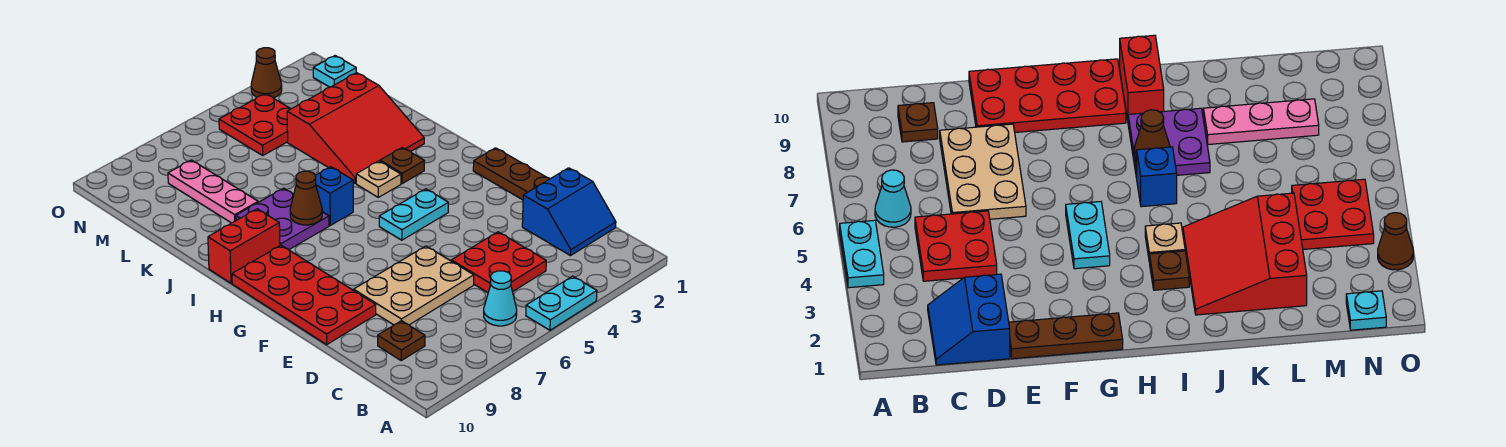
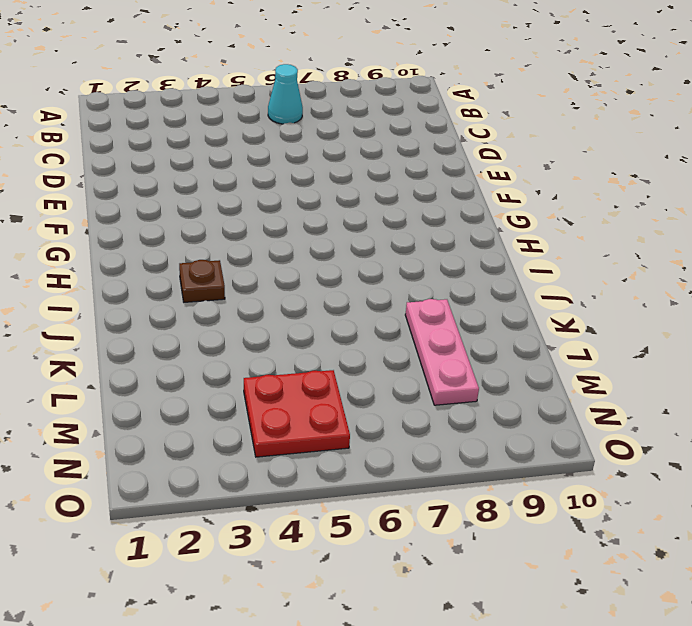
none -> cyan 1x2 plate [526,276,597,330]
none -> blue 2x2 slope [522,168,616,256]
none -> red 2x2 plate [451,232,546,293]

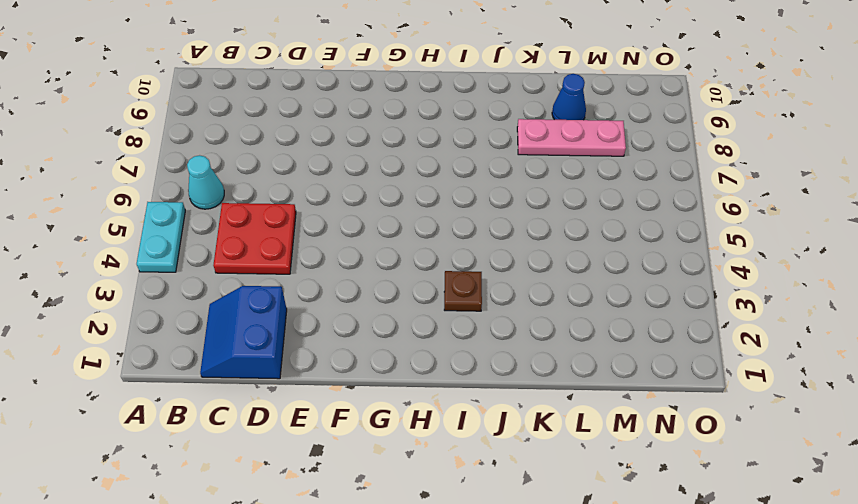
blue 1x1 cone [552,74,586,120] -> none
none -> brown 1x1 plate [378,321,425,360]
none -> tan 2x3 plate [354,246,474,325]
none -> brown 1x3 plate [473,148,550,200]

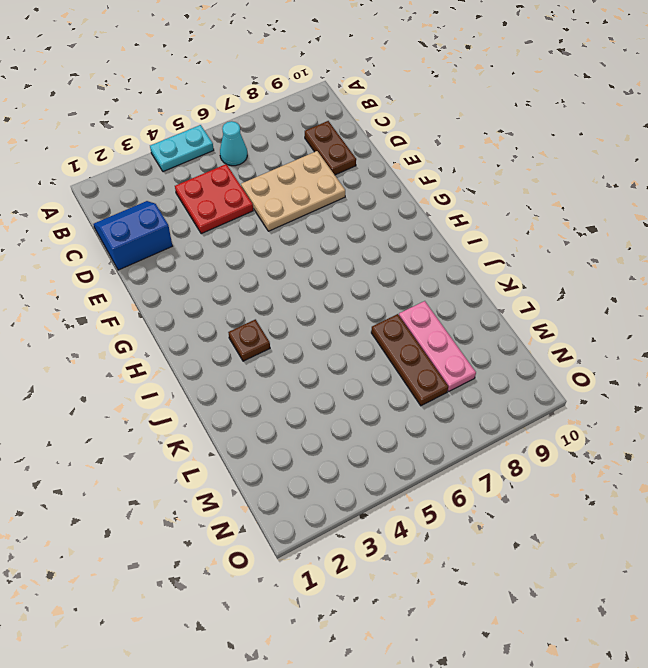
brown 1x2 plate [305,121,356,175] -> brown 1x1 plate [378,321,425,360]
brown 1x3 plate [371,314,448,406] -> brown 1x3 plate moved to [473,148,550,200]
none -> red 2x4 plate [232,245,376,345]
none -> cyan 1x2 plate [379,189,448,240]
none -> tan 1x1 plate [356,161,401,197]

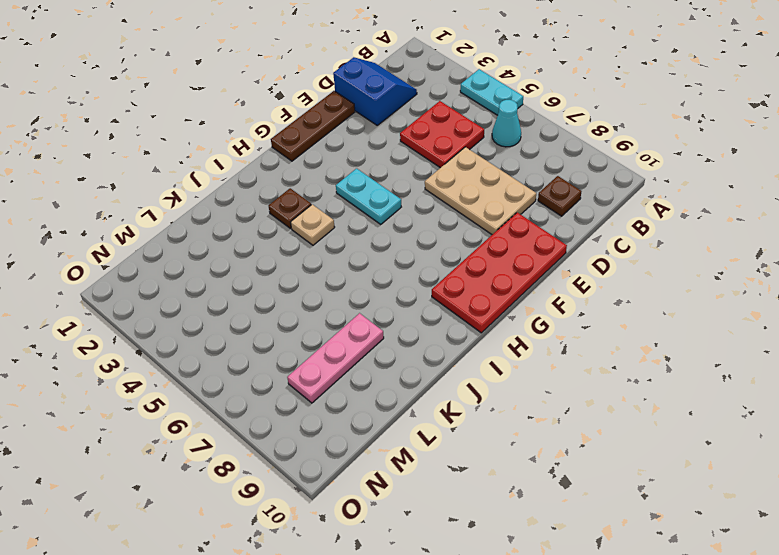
none -> blue 1x1 brick [316,167,353,225]
none -> purple 2x2 plate [236,188,329,250]
none -> red 1x2 brick [208,209,280,283]

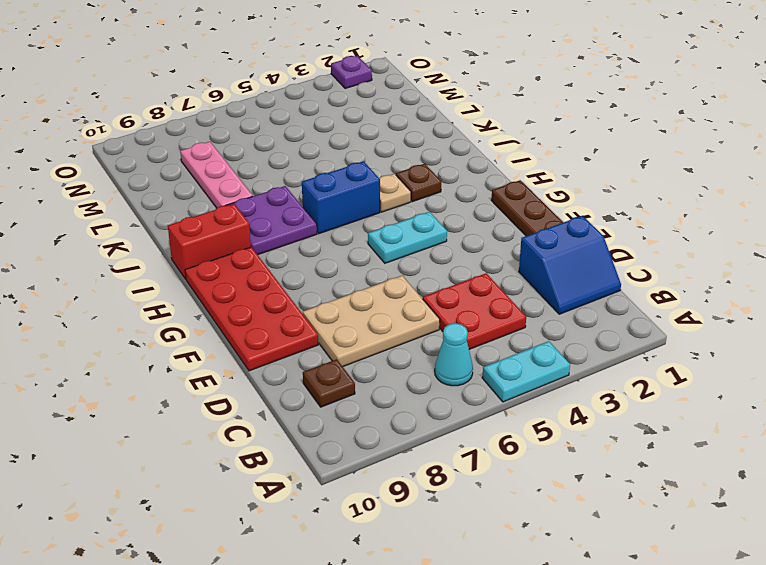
blue 1x2 brick [302,161,380,234] -> blue 1x1 brick [316,167,353,225]
purple 1x1 plate [331,56,372,89] -> none
none -> red 3x3 slope [287,73,424,183]
none -> red 2x2 plate [219,94,290,155]
none -> cyan 1x1 plate [313,56,356,87]

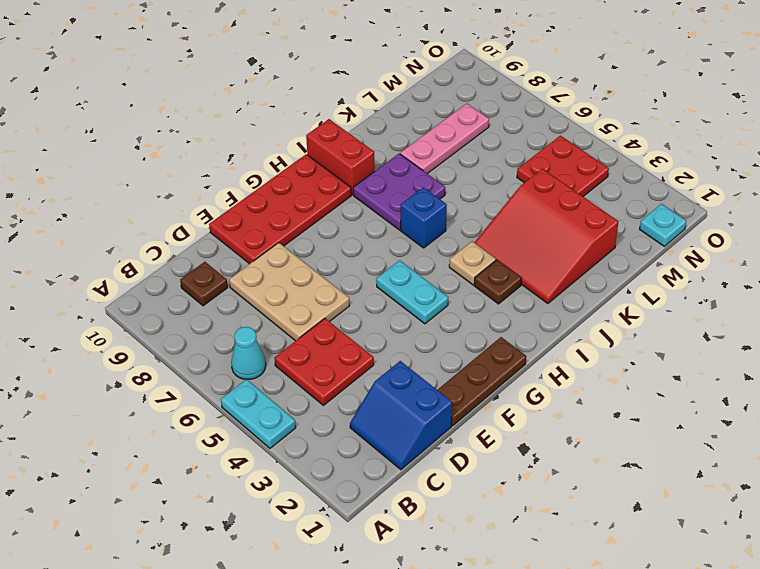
none -> brown 1x1 cone [251,48,282,98]
none -> brown 1x1 cone [290,171,322,225]

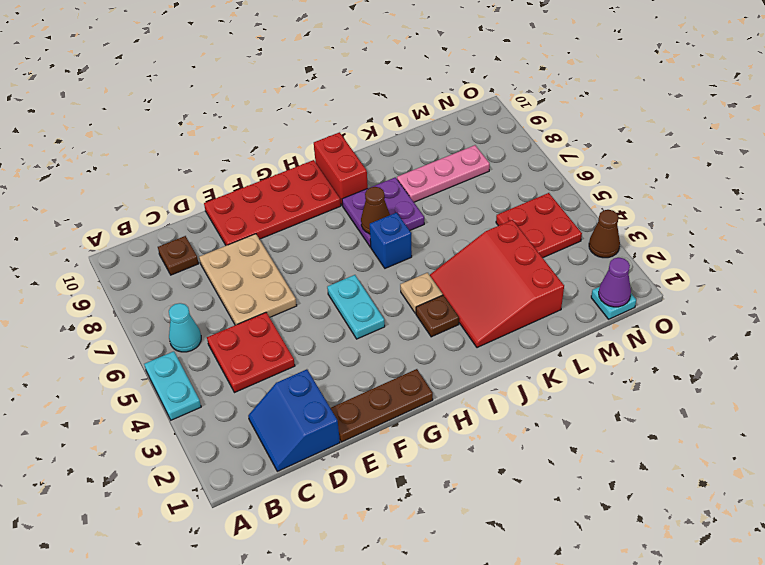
purple 1x1 cone [599,258,631,307] -> none

